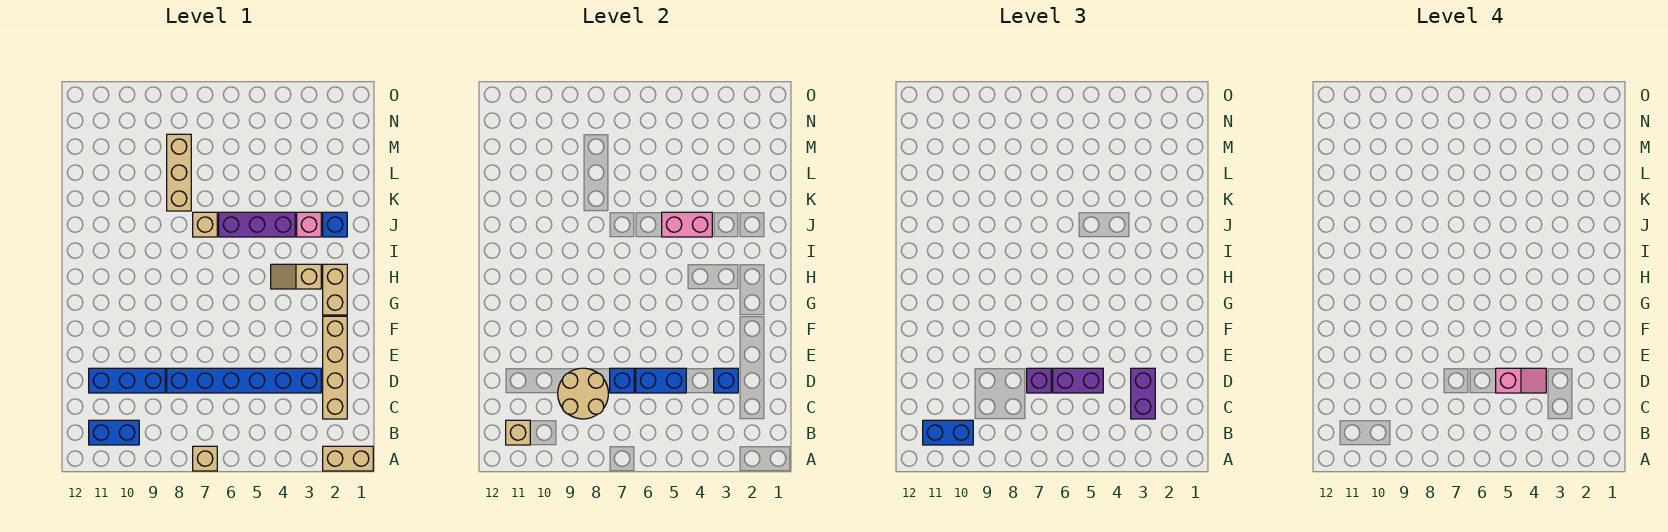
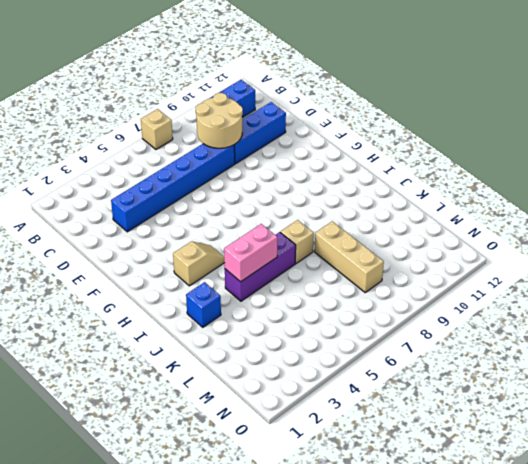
none -> tan 1x2 brick [323,446,373,471]
none -> tan 1x4 brick [323,316,347,419]
none -> tan 1x2 brick [323,264,347,315]

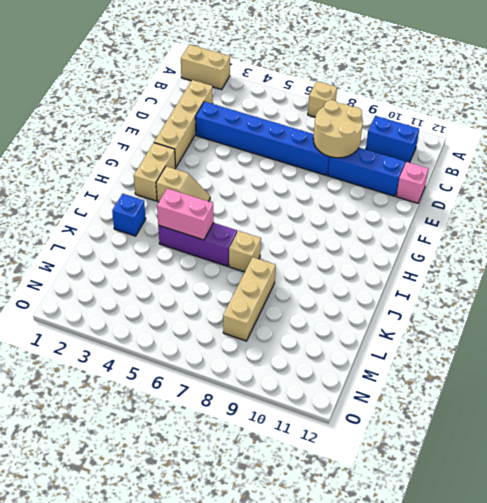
pink 1x1 brick [396,162,429,203] -> pink 1x1 brick moved to [297,212,321,237]
none -> tan 1x1 brick [506,420,530,445]
none -> blue 1x1 brick [714,368,738,393]
none -> blue 1x2 brick [636,368,686,393]

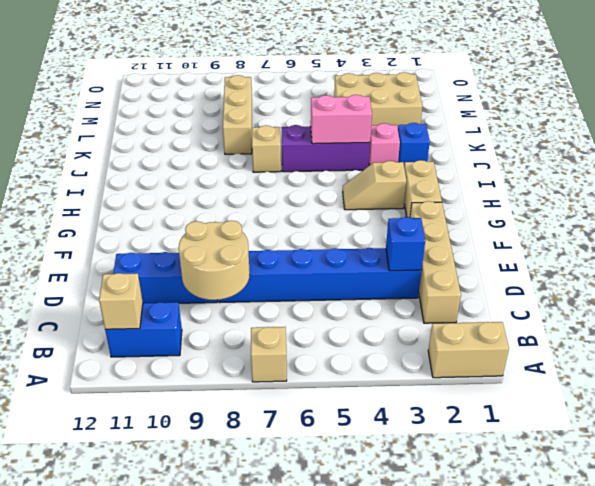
tan 2x3 brick [334,72,422,128] -> none
none -> blue 1x2 brick [636,368,686,393]
none -> blue 1x1 brick [610,368,634,393]
none -> blue 1x2 brick [923,420,973,445]

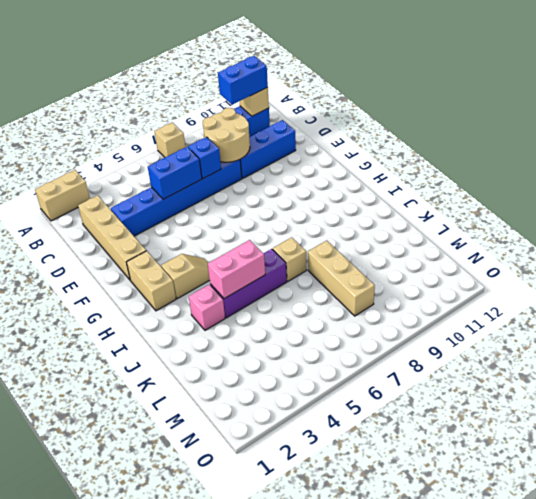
none -> blue 1x1 brick [323,212,347,237]
none -> blue 1x1 brick [714,368,738,393]
none -> purple 1x2 brick [1131,368,1155,419]

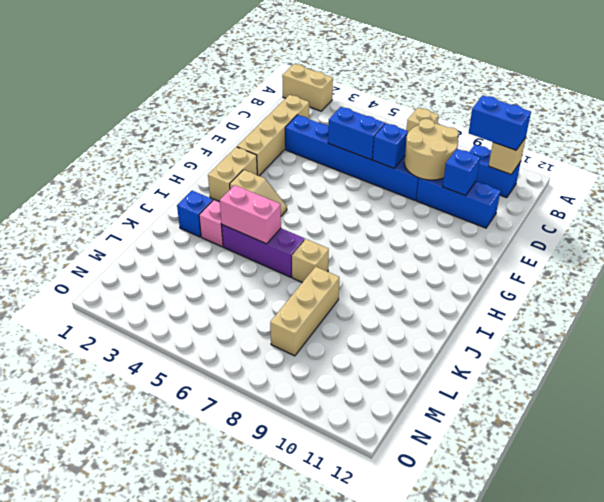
blue 1x1 brick [443,149,480,196] -> blue 1x1 brick moved to [714,368,738,393]
none -> purple 1x2 brick [1131,368,1155,419]
none -> purple 1x2 brick [1053,368,1103,393]
none -> purple 1x1 brick [1027,368,1051,393]

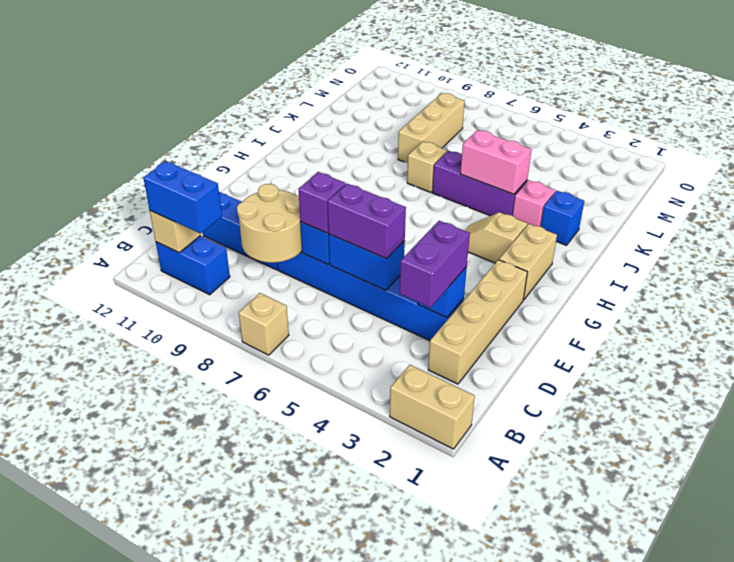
none -> pink 1x2 slope [1496,368,1546,393]

